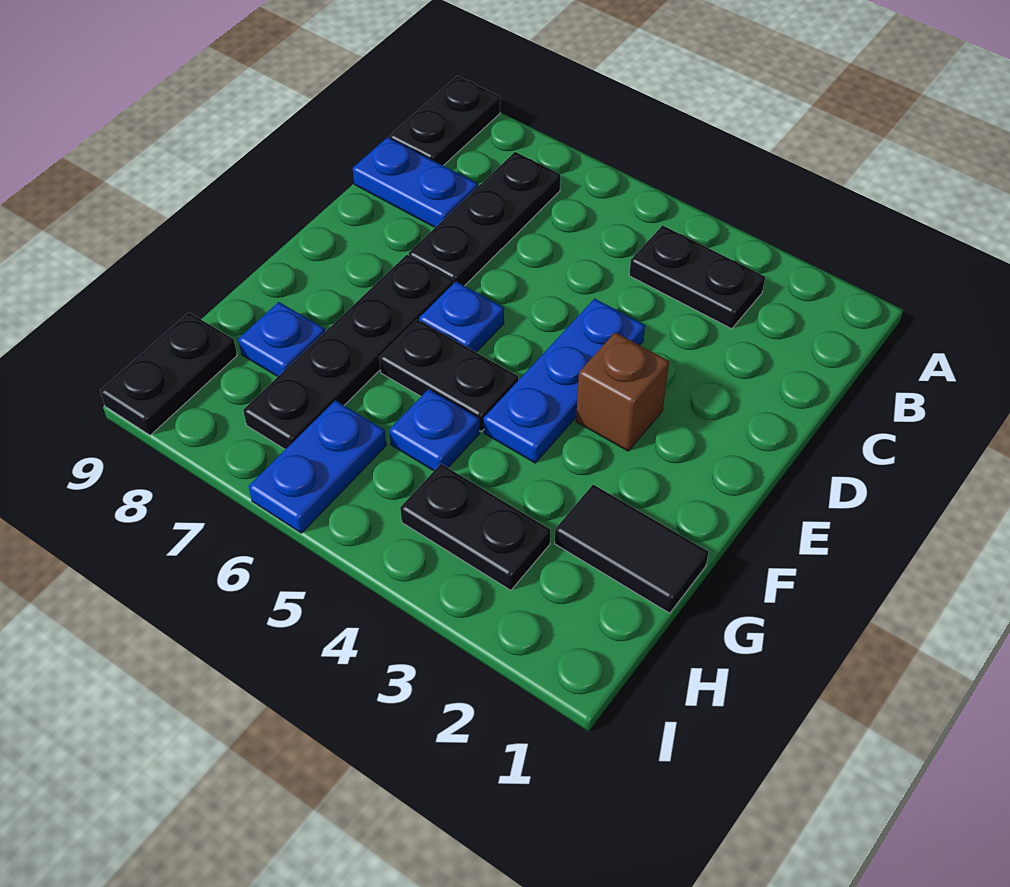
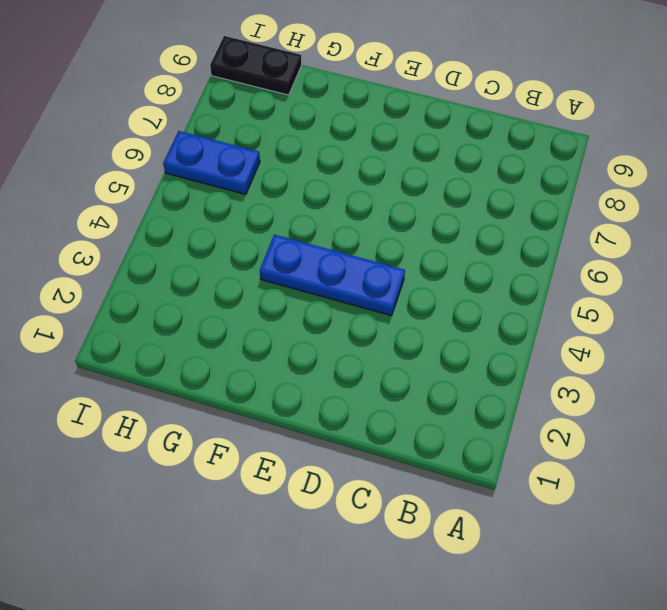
none -> black 1x2 plate [389,76,500,166]
none -> black 1x2 plate [629,225,765,329]
none -> black 1x3 plate [409,152,560,286]

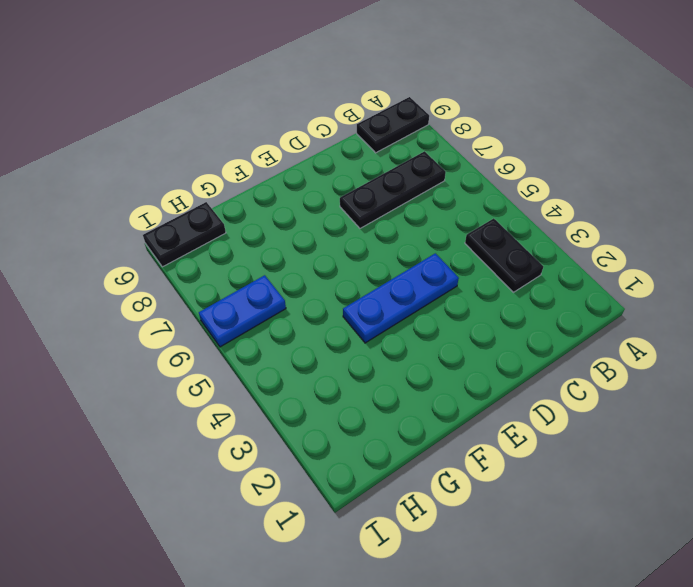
none -> blue 1x2 plate [353,137,478,227]
none -> brown 1x1 brick [576,332,669,451]
none -> blue 1x1 plate [419,282,504,352]

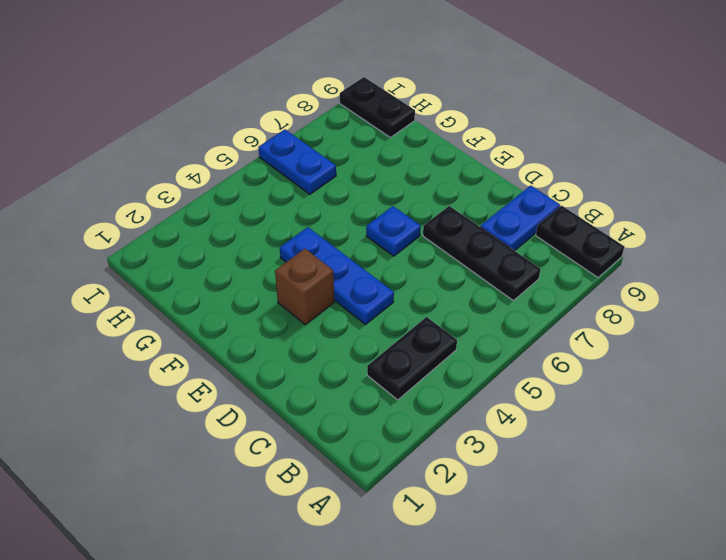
none -> black 1x4 plate [243,255,454,449]
none -> black 1x2 plate [379,319,518,431]
none -> black 1x2 tile [555,485,709,613]

